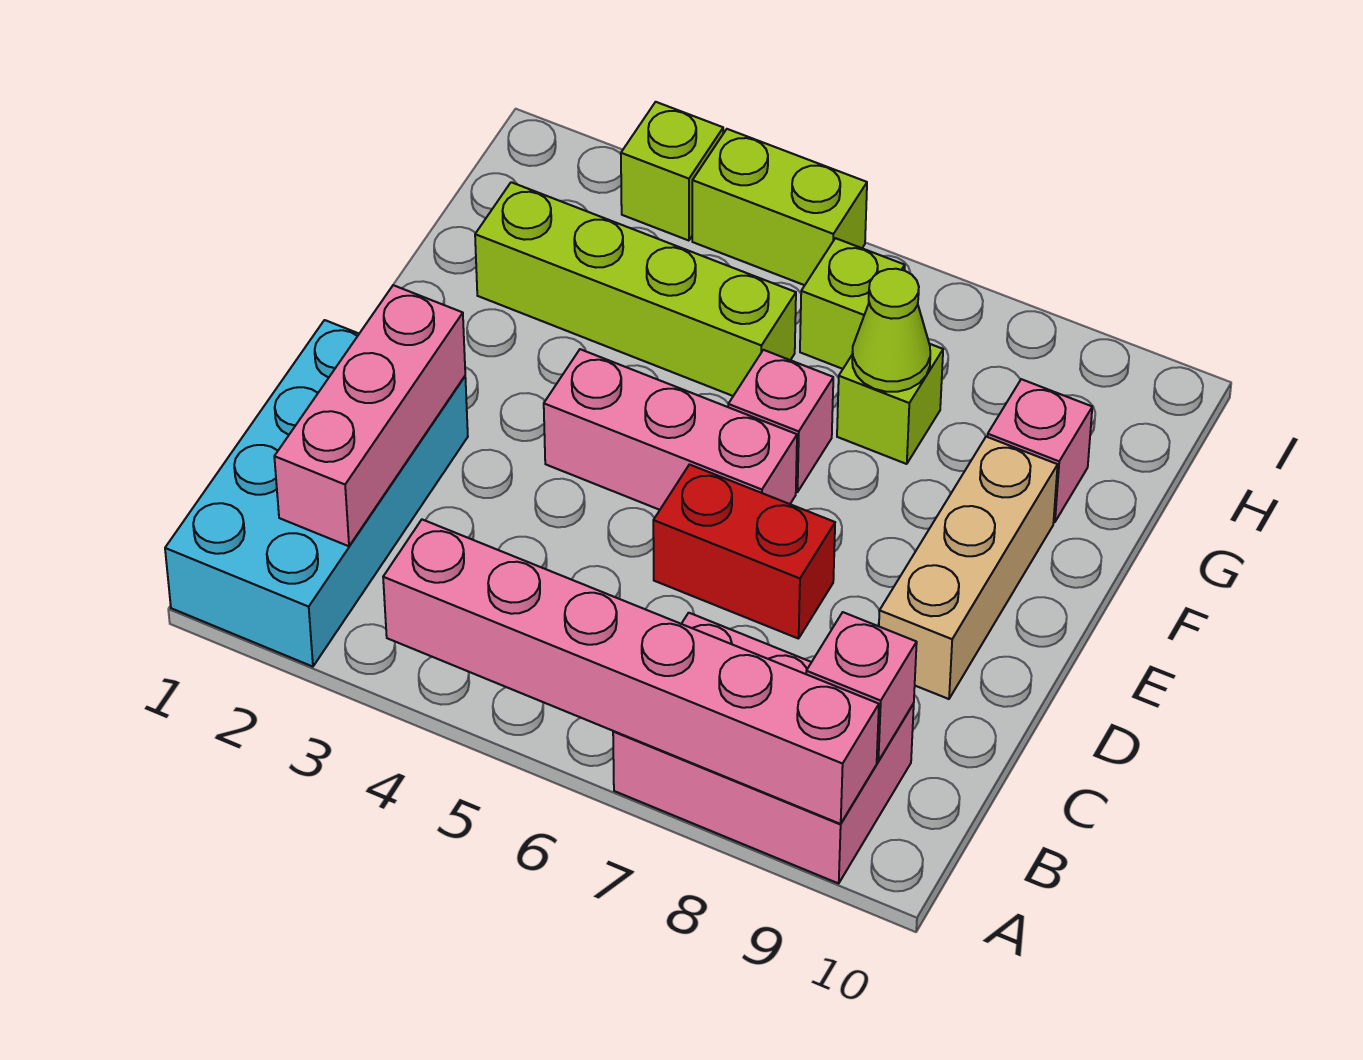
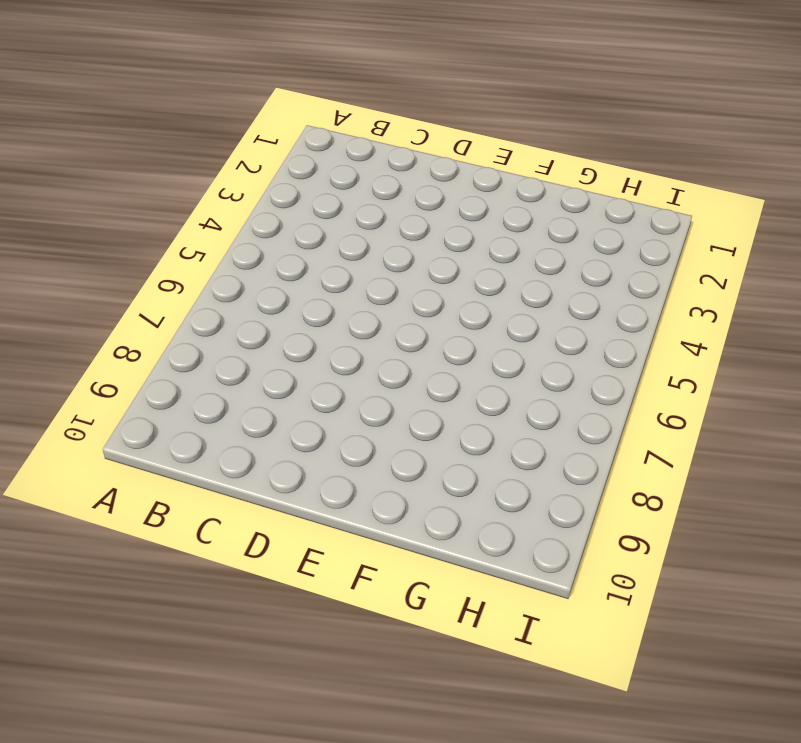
none -> cyan 2x4 brick [165,320,468,667]
none -> pink 2x3 brick [613,613,914,883]
none -> red 1x2 brick [653,465,835,639]

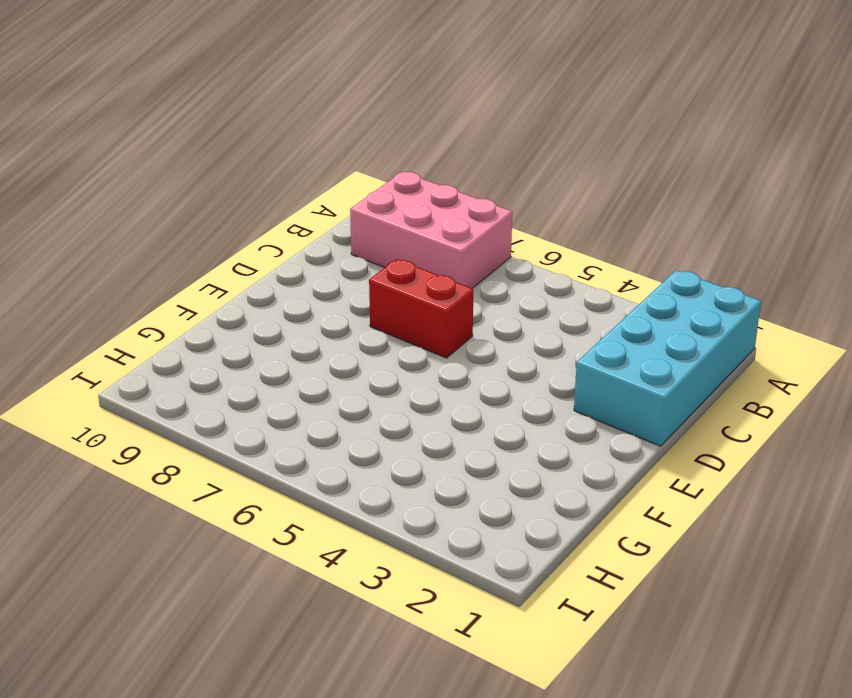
none -> tan 1x3 brick [879,437,1058,699]
none -> pink 1x3 brick [544,349,797,510]
none -> pink 1x1 brick [728,350,833,492]

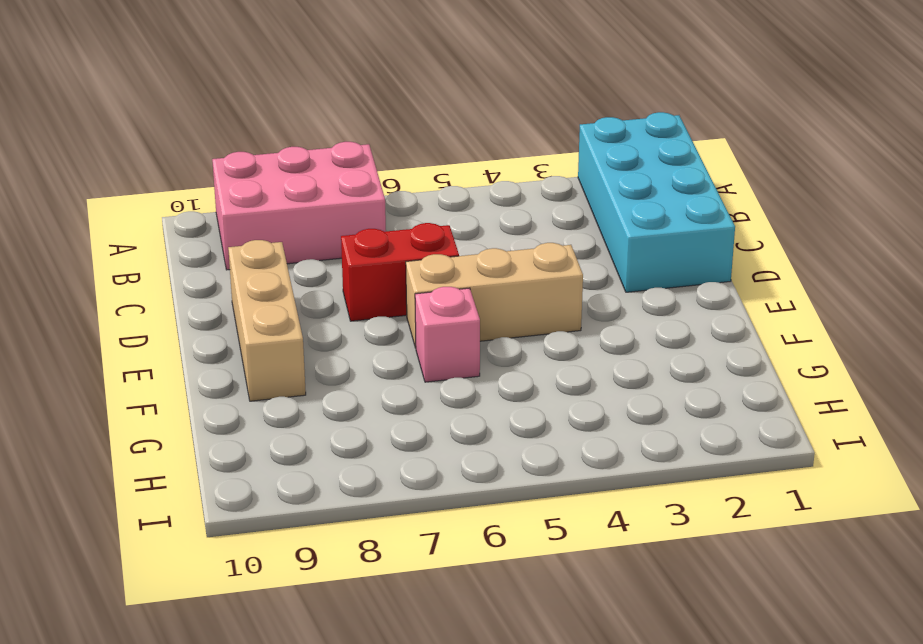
tan 1x3 brick [406,243,583,348] -> pink 1x3 brick [544,349,797,510]
none -> lime 1x4 brick [475,182,796,396]
none -> lime 1x1 brick [837,344,943,464]
none -> pink 1x1 brick [988,379,1092,522]

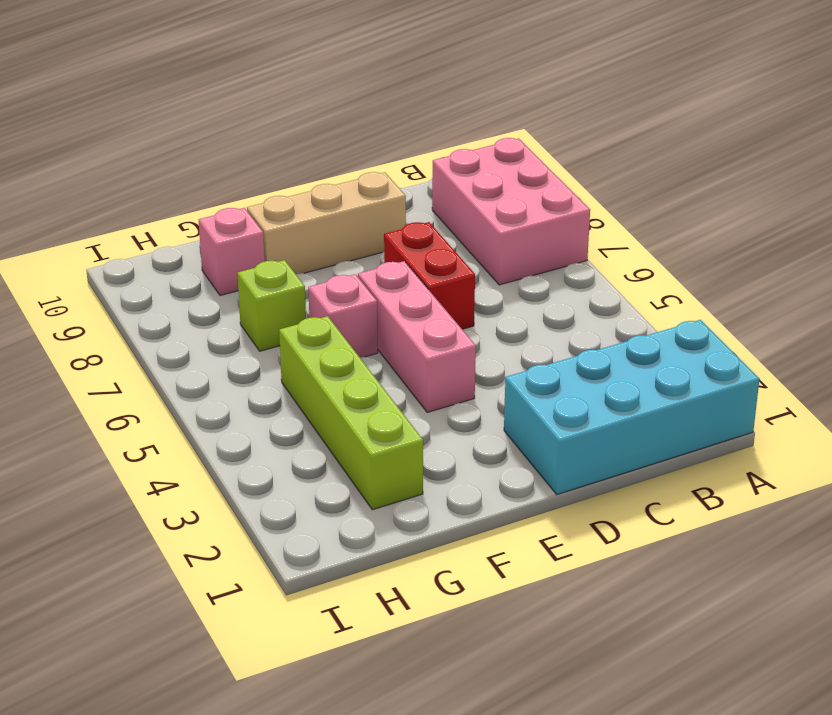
none -> lime 1x1 brick [800,238,905,369]
none -> lime 1x1 brick [621,102,723,241]
none -> lime 1x2 brick [692,129,867,285]

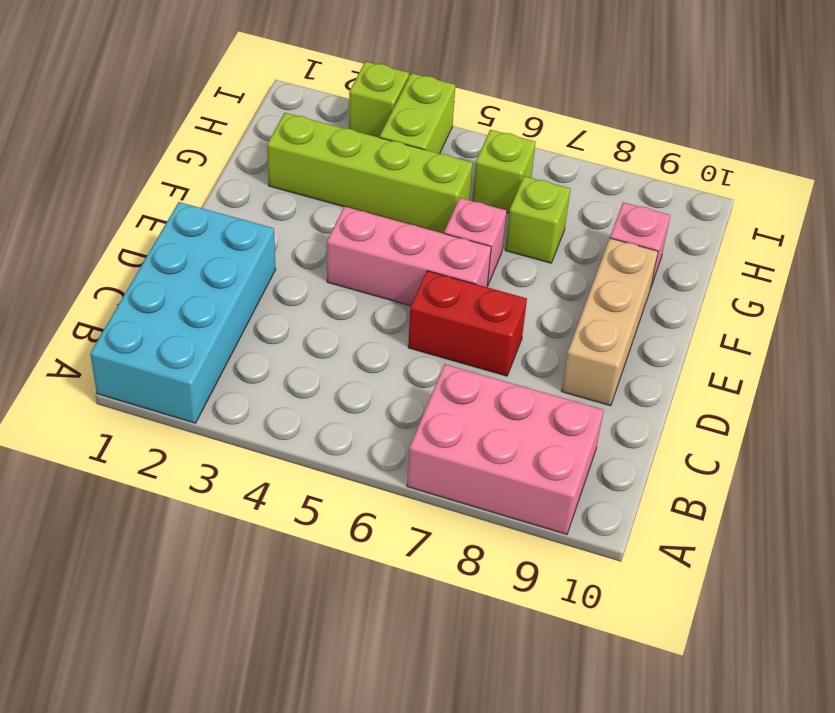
lime 1x2 brick [380,73,455,154] -> lime 1x2 brick turned to [692,129,867,285]
none -> pink 1x6 brick [383,520,879,824]
none -> pink 1x3 brick [274,285,465,546]
none -> pink 1x1 brick [806,612,917,761]

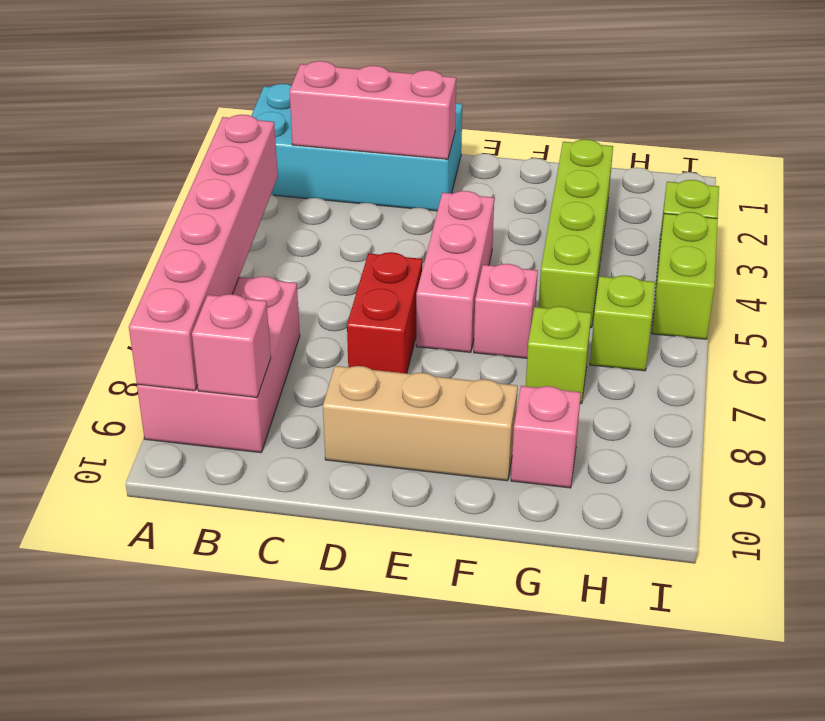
none -> lime 1x1 cone [852,269,930,392]

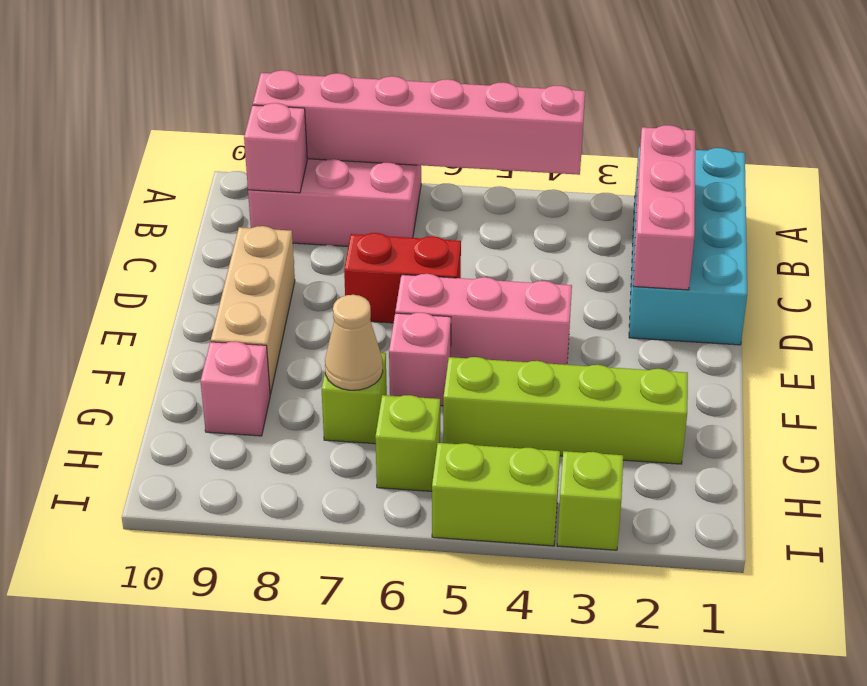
tan 1x1 cone [325,295,383,390] -> lime 1x1 cone [852,269,930,392]

